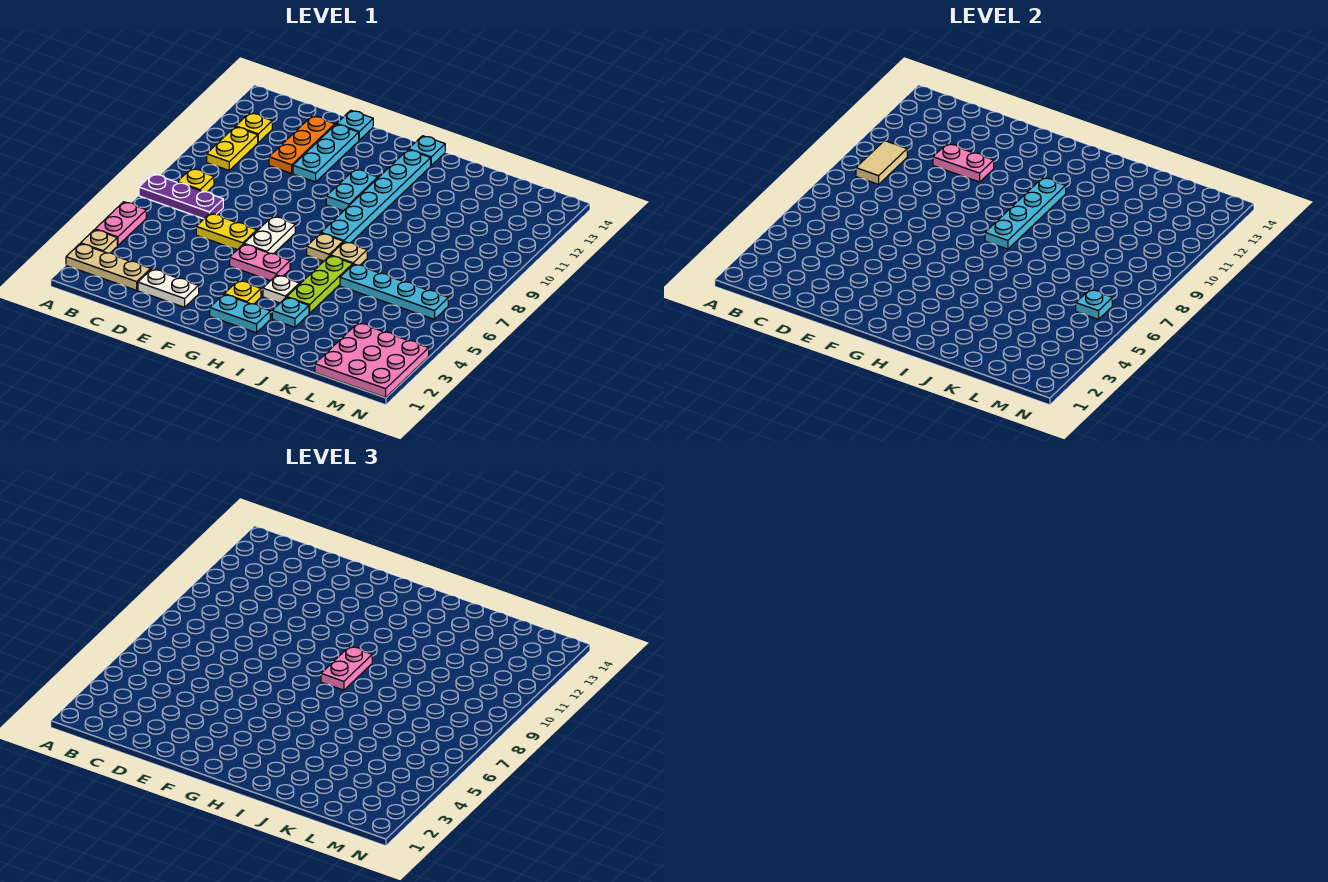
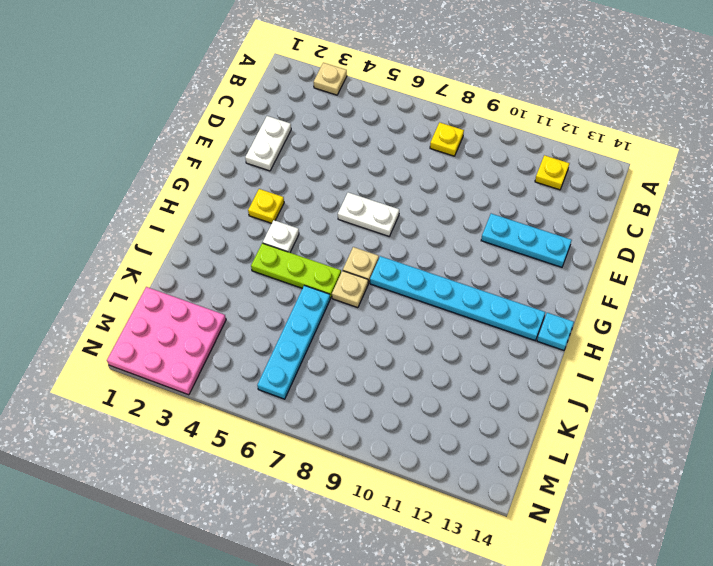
none -> tan 1x3 plate [66,244,151,290]
none -> pink 1x2 plate [95,202,146,246]
none -> purple 1x3 plate [139,174,223,219]
none -> yellow 1x2 plate [207,127,258,170]

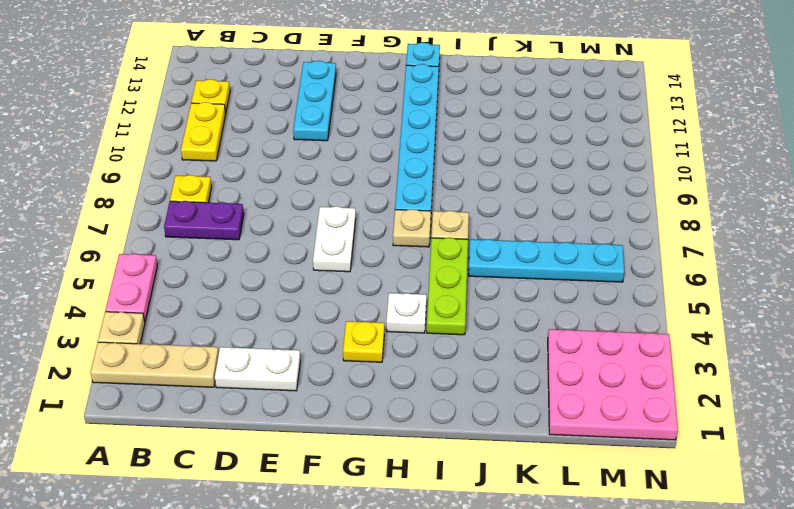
purple 1x2 plate [164,201,244,240] -> purple 1x3 plate [139,174,223,219]
none -> yellow 1x2 plate [196,213,257,250]
none -> orange 1x3 plate [269,116,335,173]
none -> cyan 1x1 plate [337,110,373,140]
none -> pink 1x2 plate [230,244,290,281]

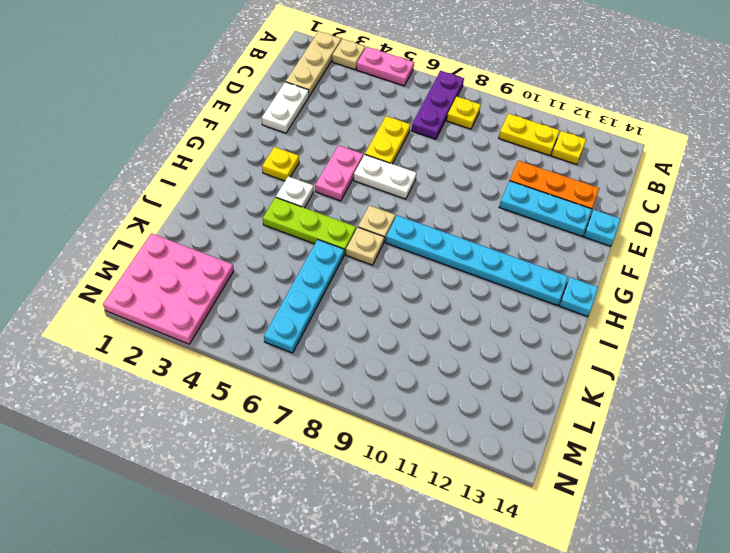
none -> cyan 1x2 plate [210,294,270,333]
none -> cyan 1x2 plate [326,169,378,211]
none -> cyan 1x1 plate [272,297,309,327]
none -> tan 1x2 tile [856,141,907,184]

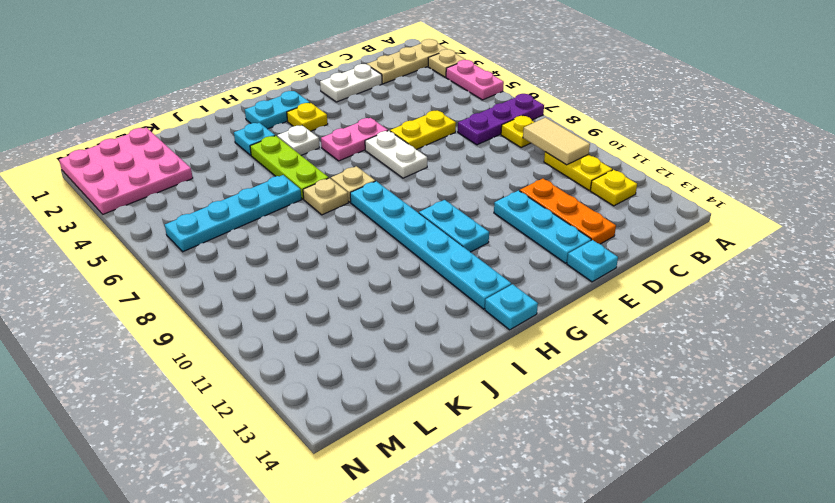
none -> pink 1x2 plate [933,144,994,182]
none -> cyan 1x4 plate [985,178,1066,249]
none -> cyan 1x1 plate [1076,290,1112,319]
none -> pink 1x2 plate [321,646,372,690]

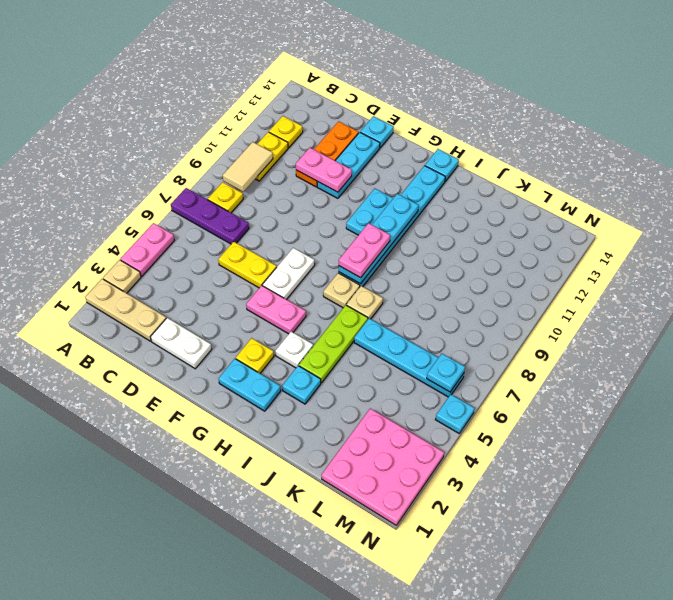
cyan 1x1 plate [435,394,474,433] -> none

